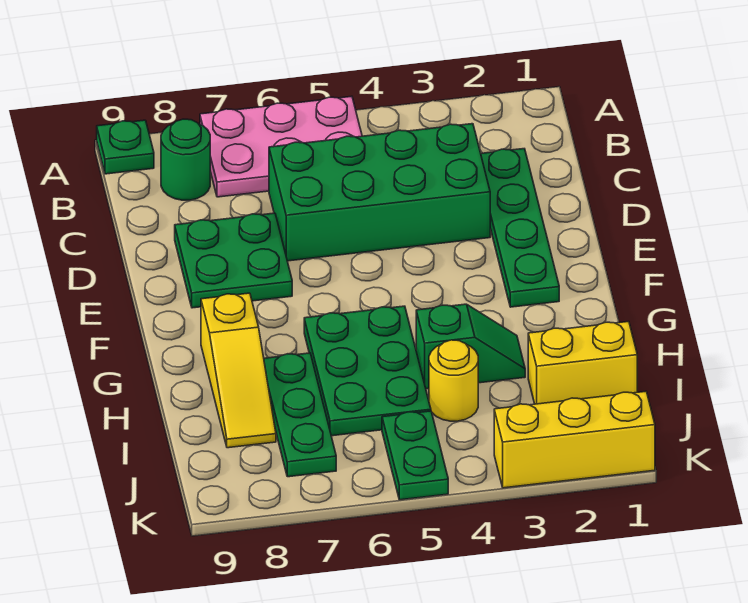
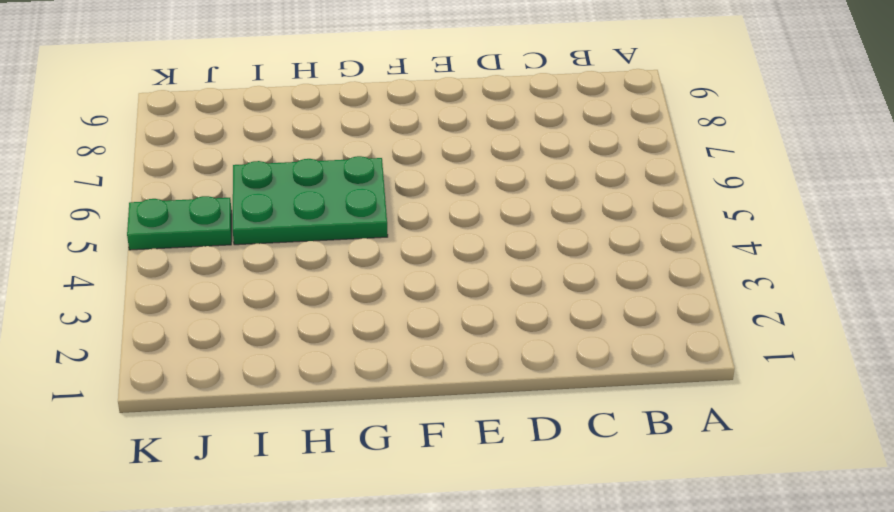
none -> pink 2x3 plate [200,96,362,197]
none -> green 1x1 plate [97,120,154,174]
none -> green 1x1 round brick [161,119,210,200]

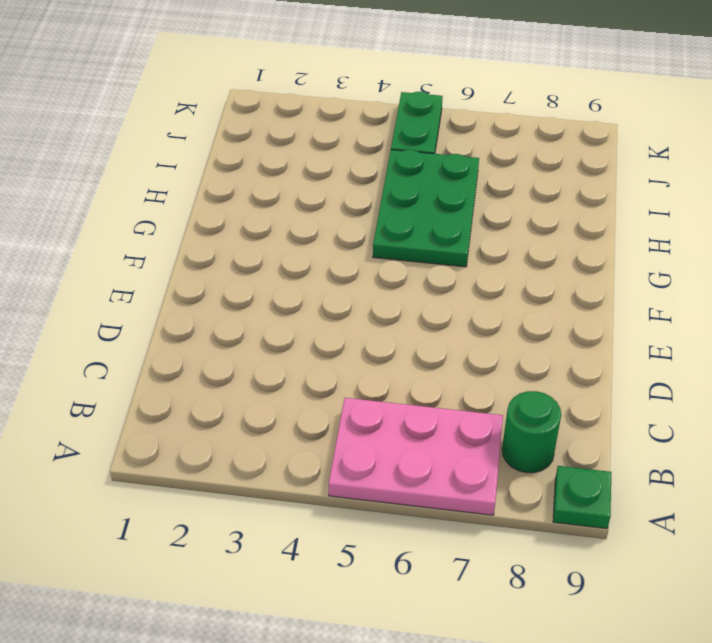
none -> green 1x4 plate [481,149,559,307]
none -> green 2x4 brick [269,124,490,261]
none -> green 2x2 plate [175,213,292,308]

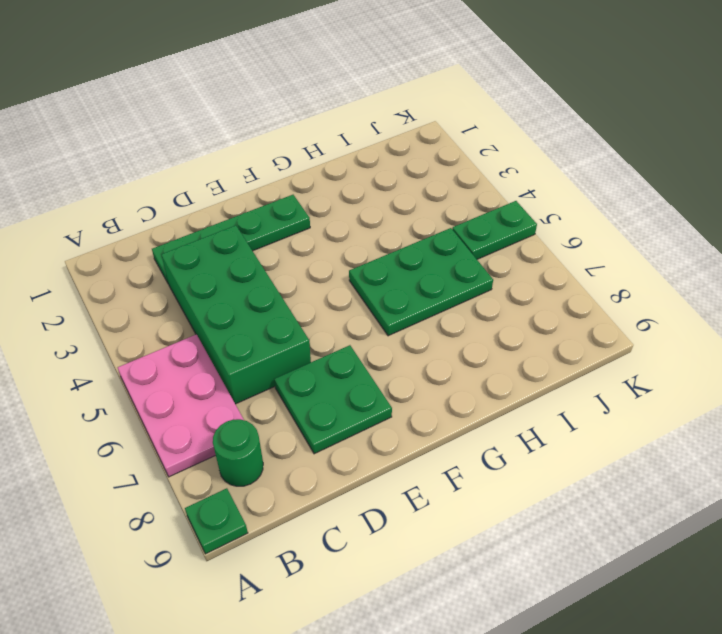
none -> yellow 1x3 slope [201,293,276,448]
none -> green 1x2 slope [416,304,525,389]
none -> green 1x3 plate [264,353,336,477]

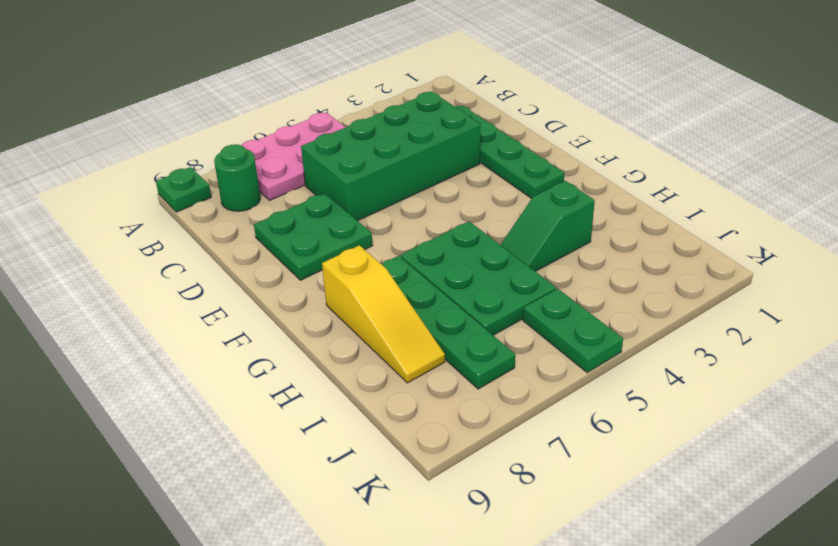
green 1x4 plate [382,256,515,389] -> green 1x3 plate [264,353,336,477]
green 1x2 slope [501,181,595,271] -> green 1x2 slope turned to [416,304,525,389]
none -> yellow 1x2 brick [528,322,637,404]
none -> yellow 1x1 round brick [429,340,478,421]
none -> yellow 1x3 brick [494,391,655,488]

